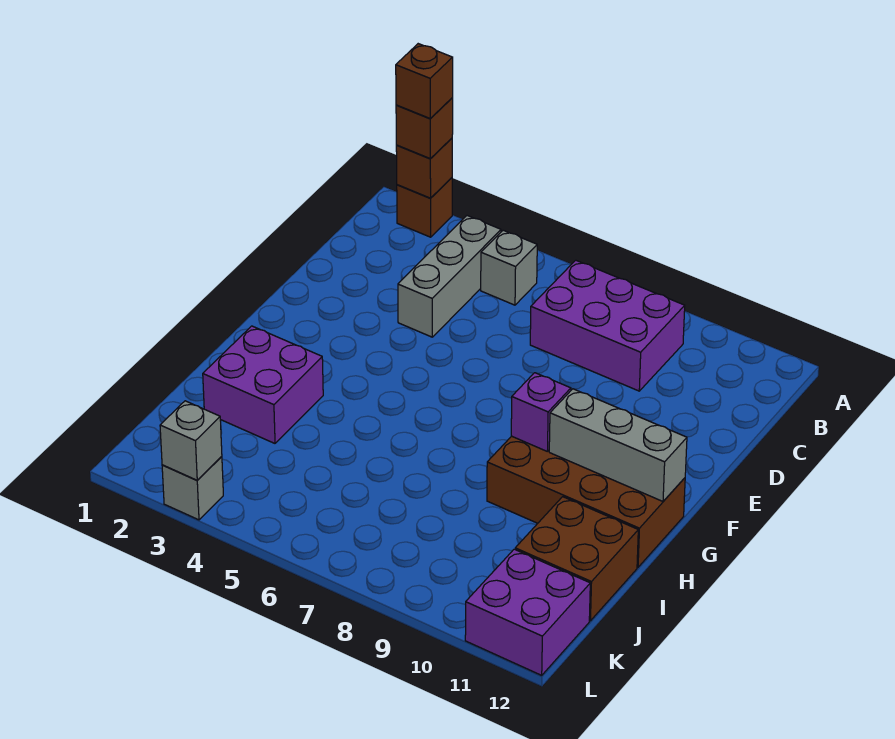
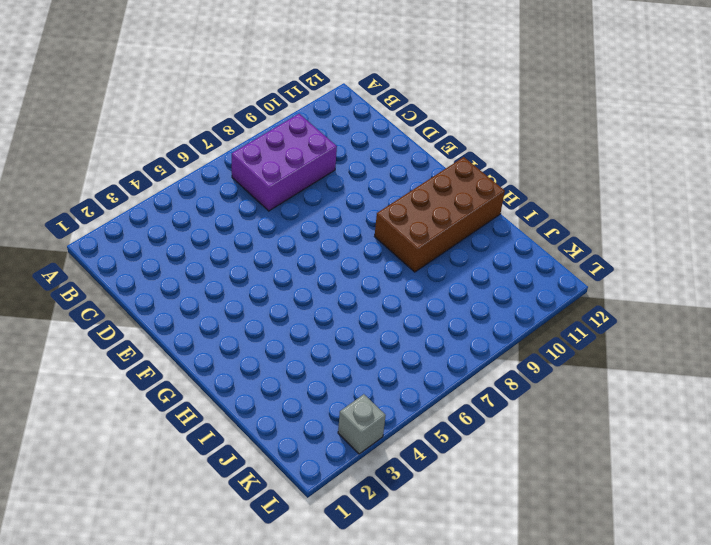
none -> brown 1x1 brick [397,178,452,237]
none -> grey 1x3 brick [398,216,501,337]
none -> grey 1x1 brick [481,230,537,305]

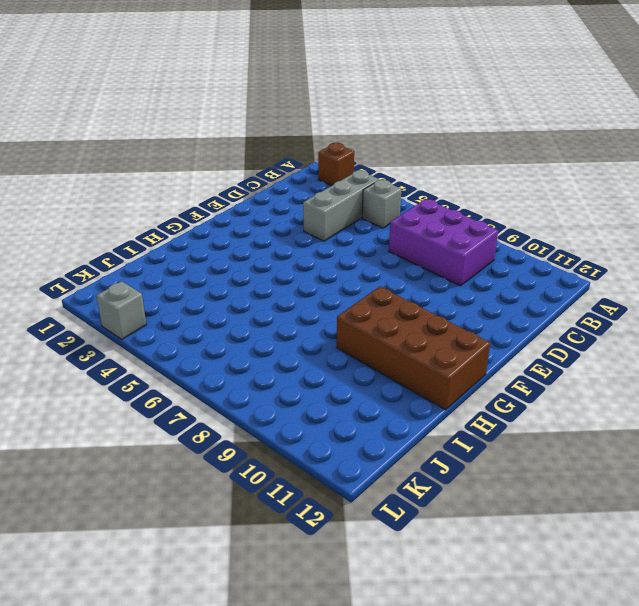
none -> purple 2x2 brick [203,326,323,443]
none -> brown 2x2 brick [515,497,638,621]
none -> purple 2x2 brick [465,549,590,675]

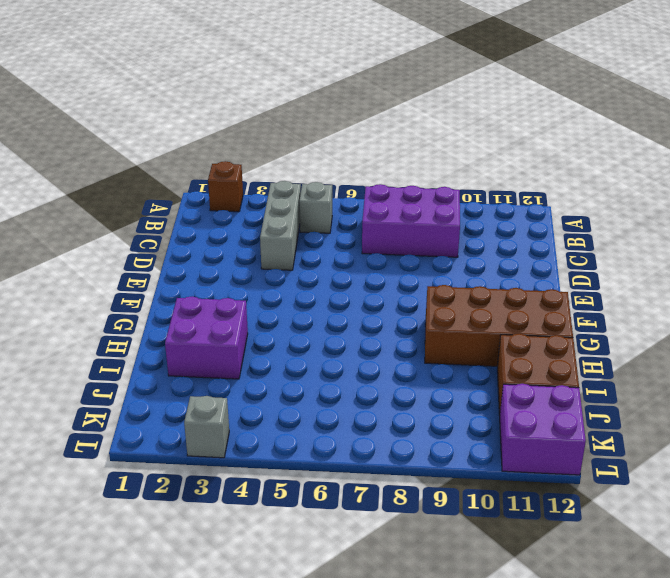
none -> brown 1x1 brick [396,138,452,198]
none -> purple 1x1 brick [511,373,571,451]
none -> grey 1x3 brick [549,389,687,501]

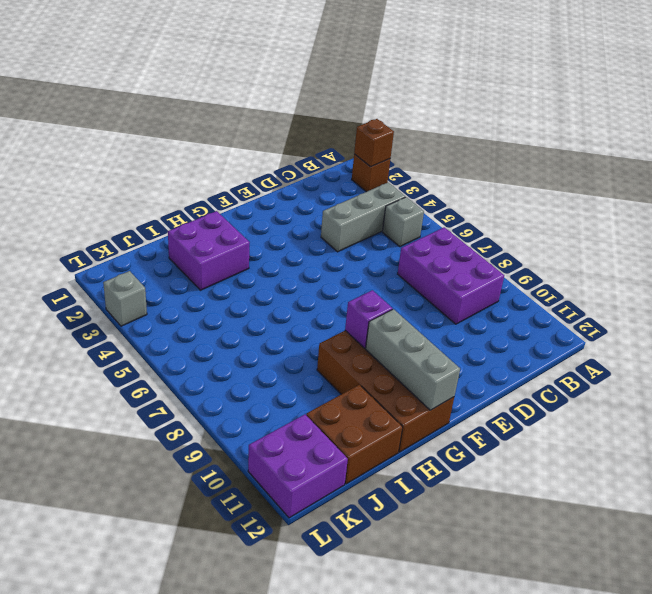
none -> grey 1x1 brick [160,401,222,480]
none -> brown 1x1 brick [396,98,453,159]
none -> brown 1x1 brick [396,44,453,119]

